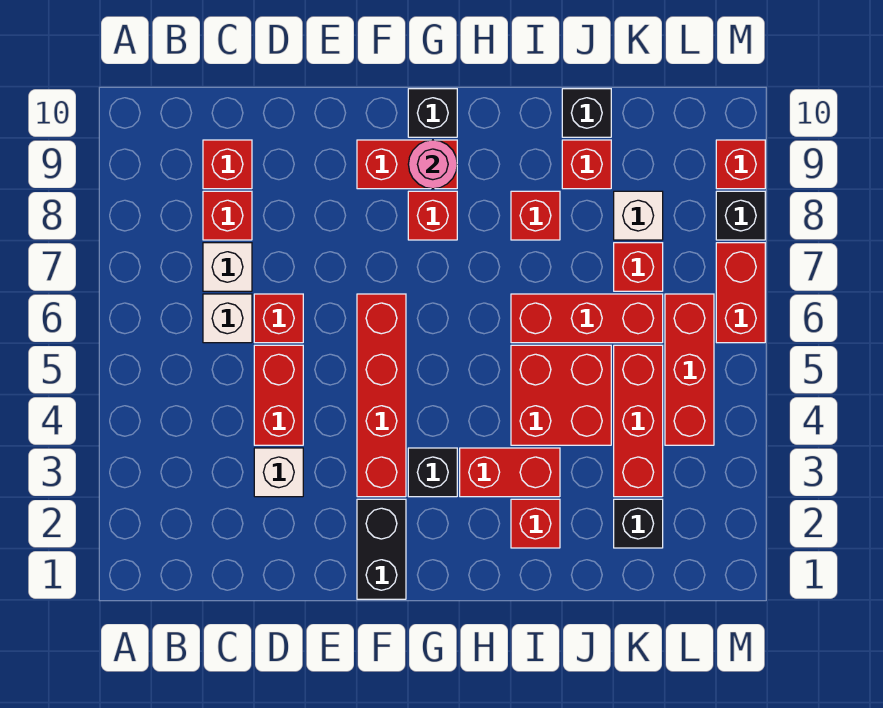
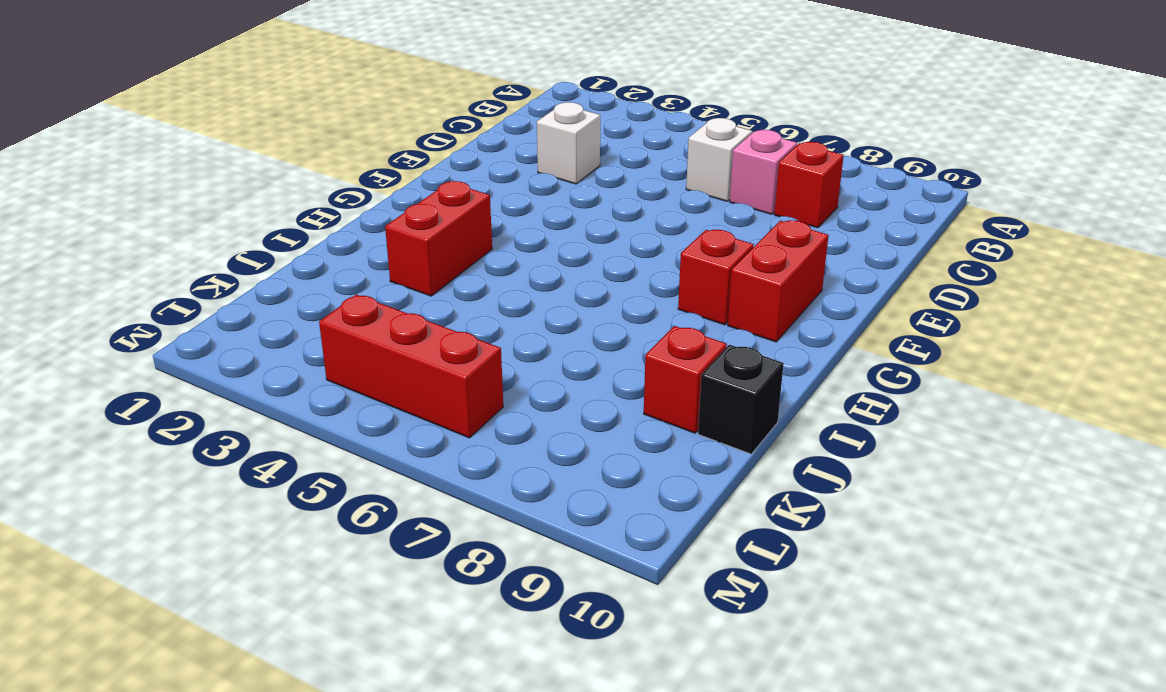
pink 1x1 brick [730,130,797,214] -> white 1x1 brick [203,243,252,291]
none -> red 1x1 brick [203,140,252,189]
none -> red 1x2 brick [254,345,303,445]
none -> red 1x1 brick [254,294,303,343]

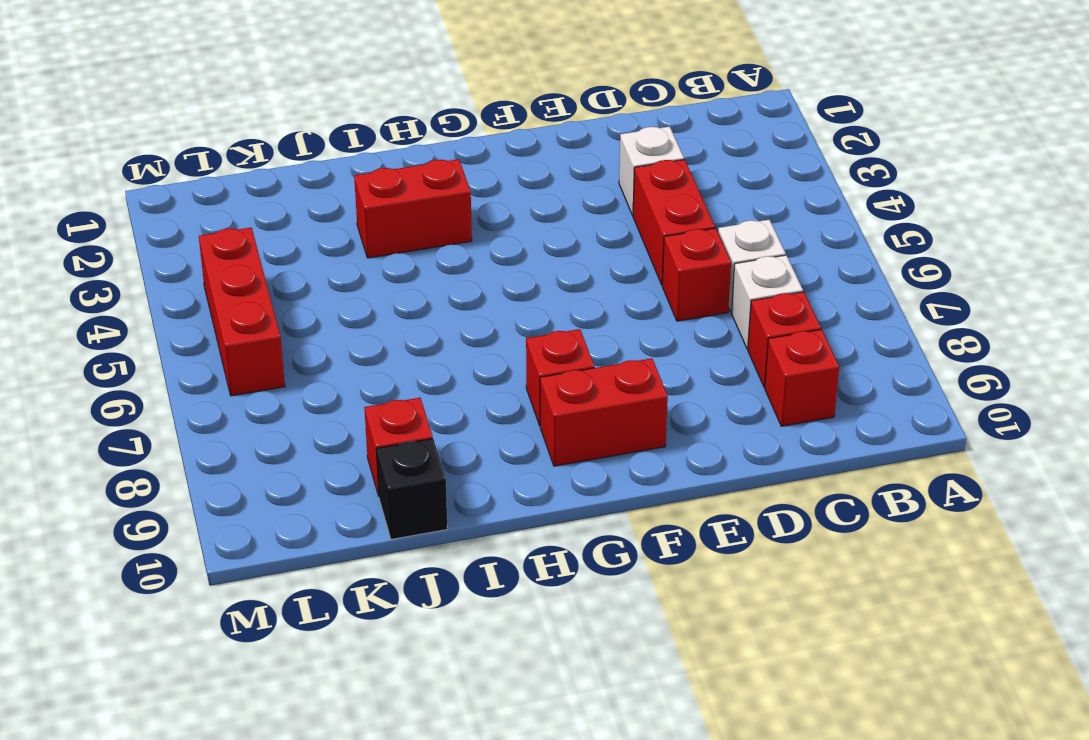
none -> black 1x2 brick [357,499,406,599]
none -> red 1x4 brick [357,294,406,497]
none -> black 1x1 brick [408,448,457,497]

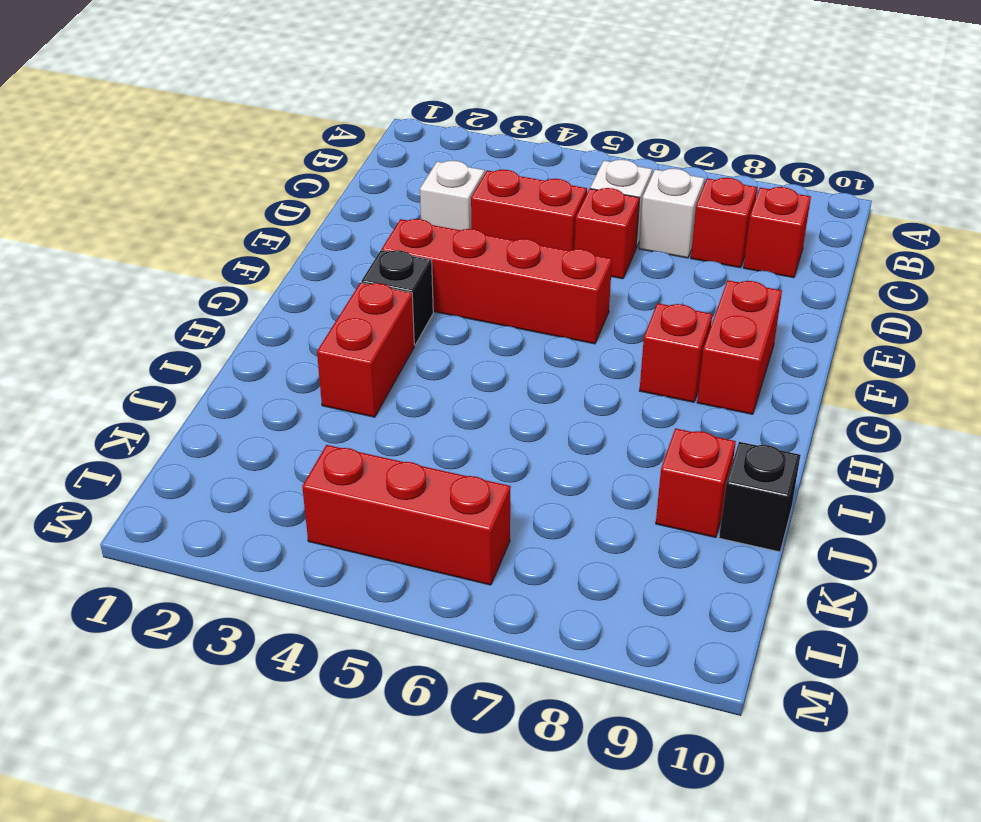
none -> black 1x2 brick [357,499,406,599]
none -> black 1x1 brick [408,89,457,137]
none -> red 1x1 brick [511,499,560,548]

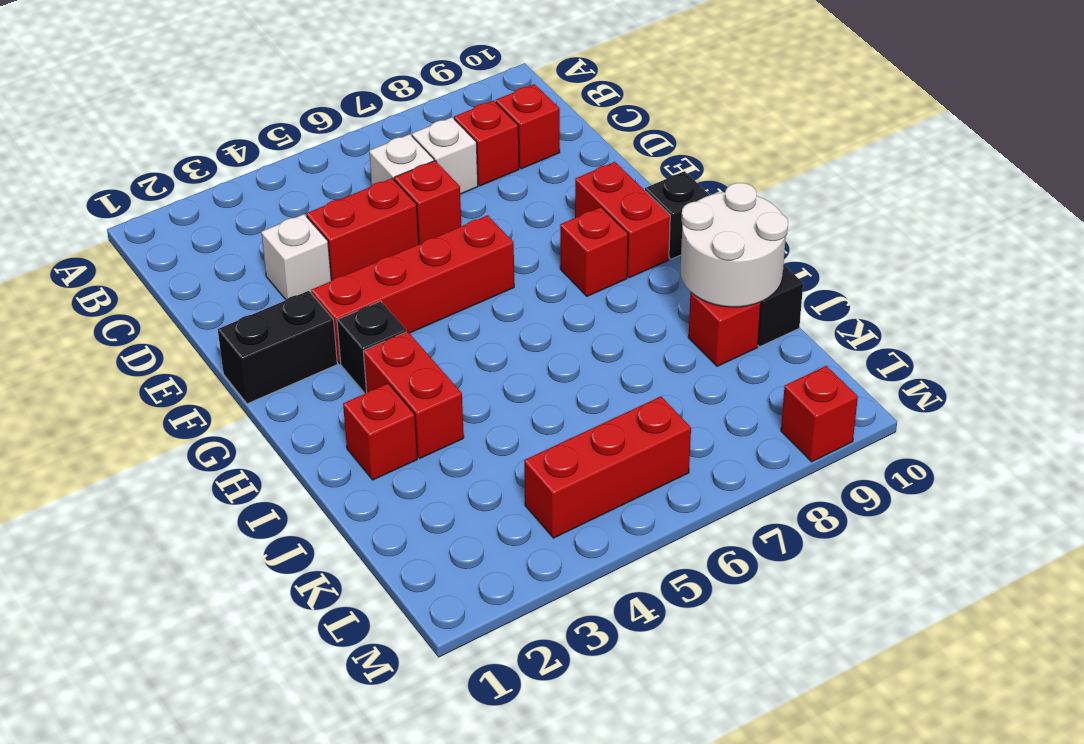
white 2x2 round brick [681,183,788,307] -> none
none -> red 2x2 brick [511,345,611,445]
none -> red 1x3 brick [511,294,663,343]
none -> red 1x1 brick [511,191,560,240]

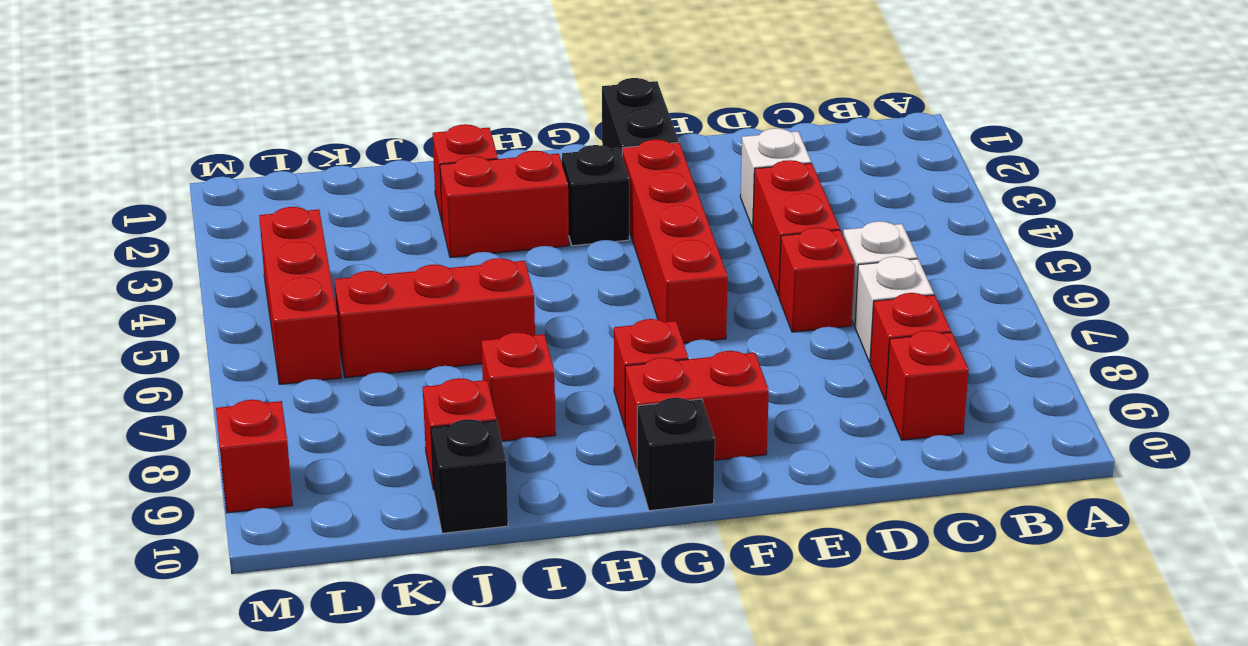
none -> red 2x2 brick [511,345,611,445]
none -> black 1x1 brick [614,499,663,548]
none -> red 1x3 brick [614,345,663,497]

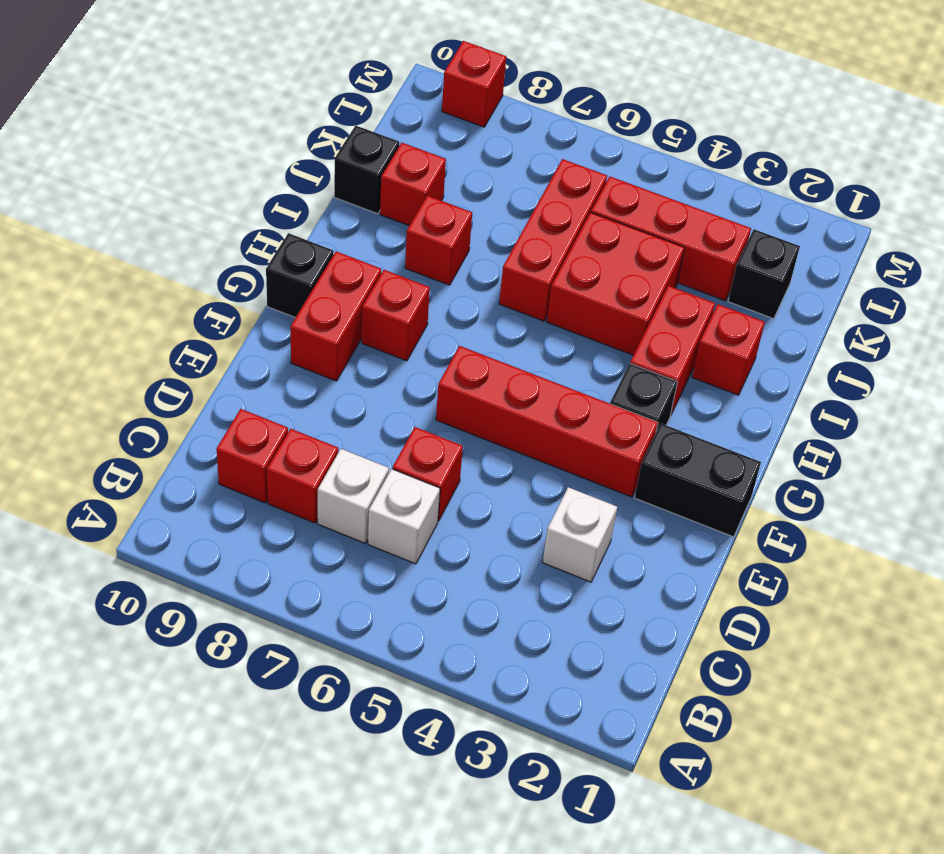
none -> red 1x2 brick [254,345,303,445]
none -> red 1x1 brick [614,243,663,291]
none -> white 1x1 brick [614,191,663,240]

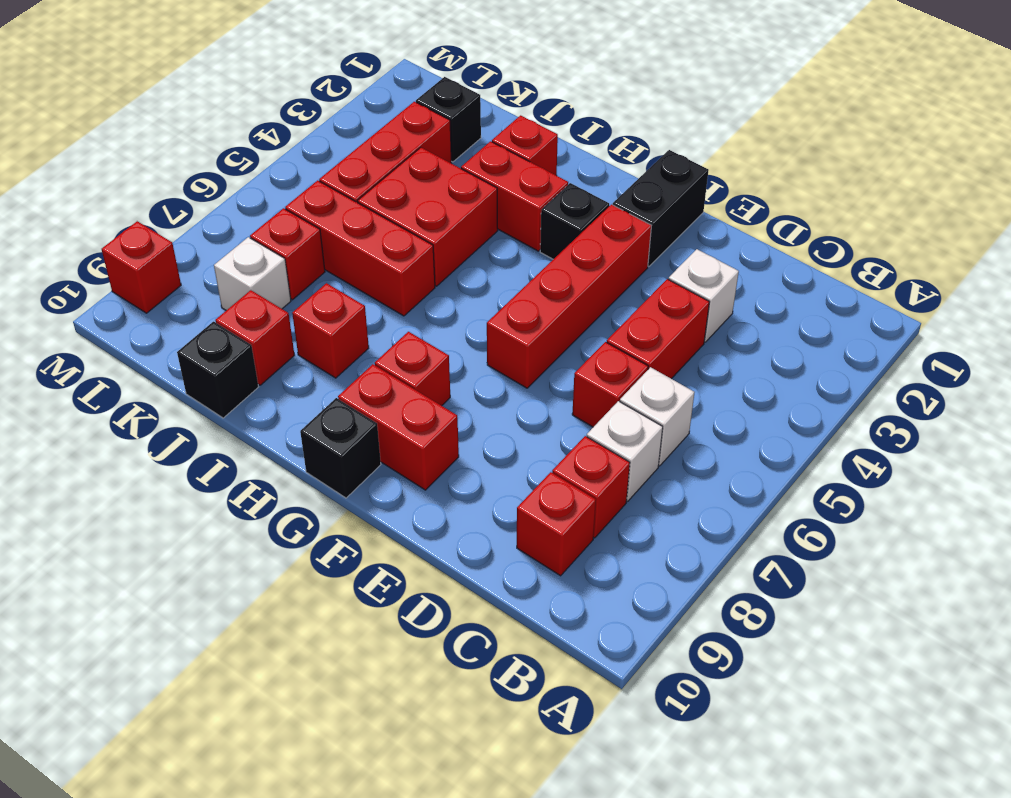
none -> red 1x3 brick [665,294,714,445]
none -> red 1x2 brick [716,243,765,343]
none -> black 1x1 brick [716,191,765,240]

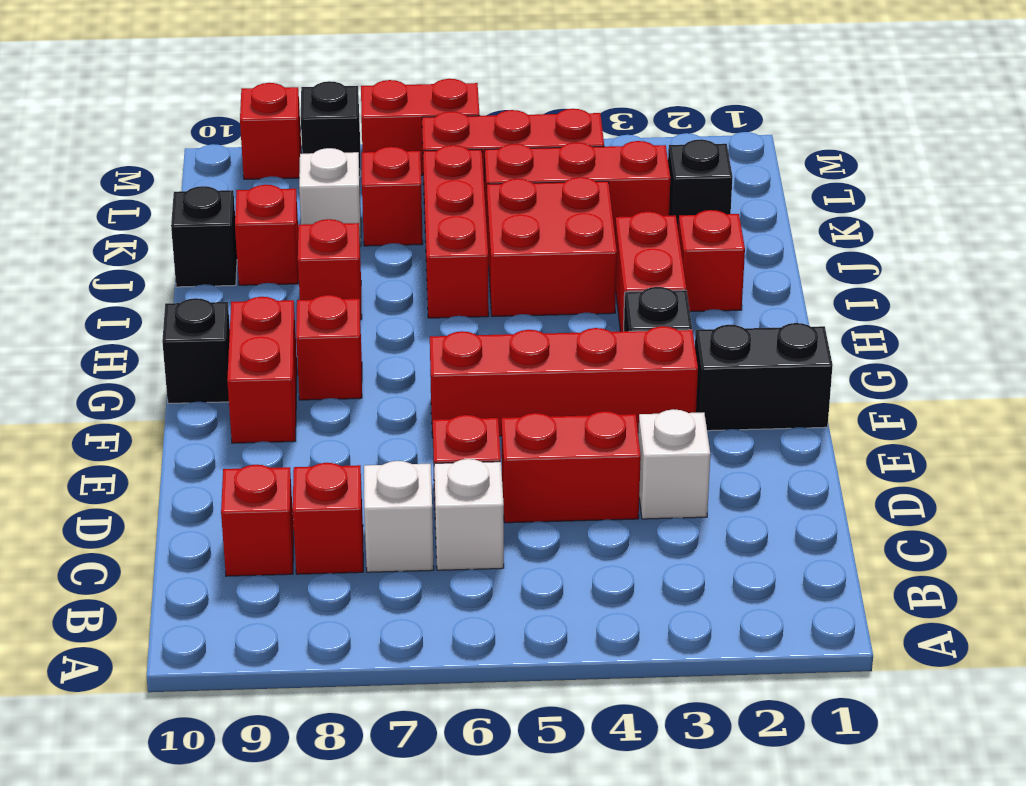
none -> pink 1x1 round brick [408,140,457,189]

